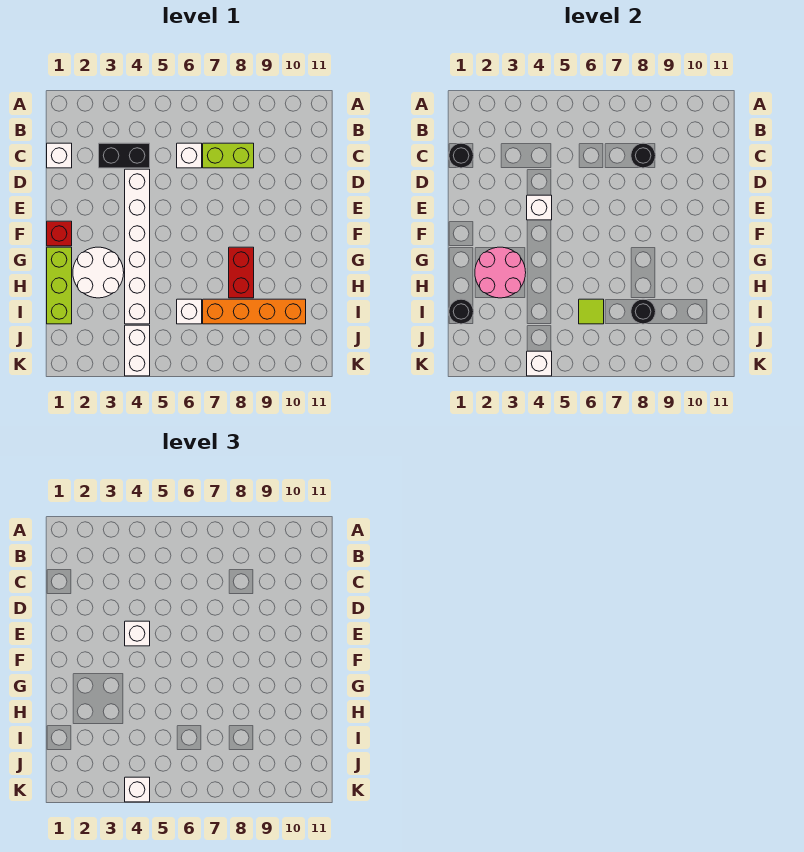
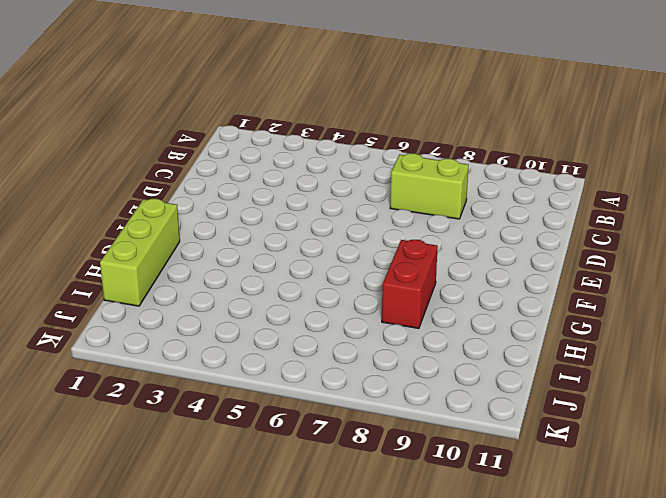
none -> white 1x1 brick [47,143,72,168]
none -> black 1x2 brick [99,143,150,168]
none -> white 1x1 brick [177,143,202,168]

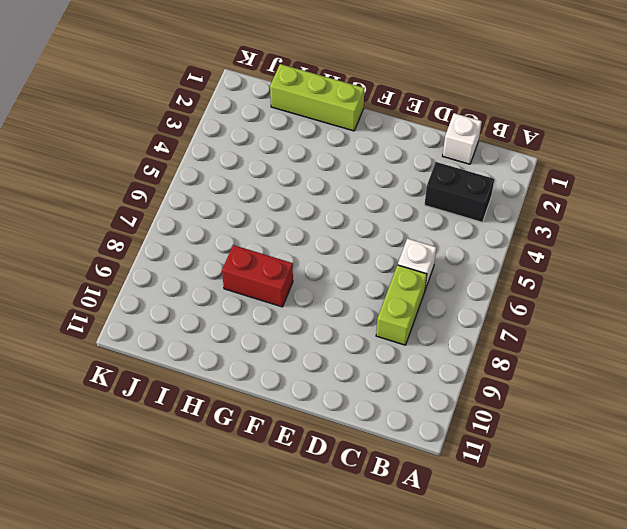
black 1x2 brick [424,162,494,222] -> black 1x2 brick turned to [99,143,150,168]
none -> white 1x6 brick [125,169,150,324]
none -> red 1x1 brick [47,221,72,246]
none -> white 2x2 round brick [73,247,124,298]

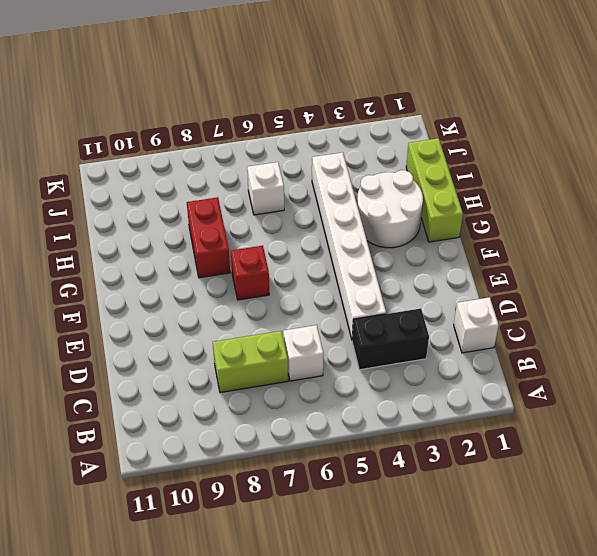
red 1x1 brick [231,246,269,300] -> red 1x1 brick moved to [47,221,72,246]
none -> orange 1x4 brick [203,299,306,324]
none -> white 1x2 brick [125,325,150,376]
none -> black 1x1 round brick [449,143,474,168]

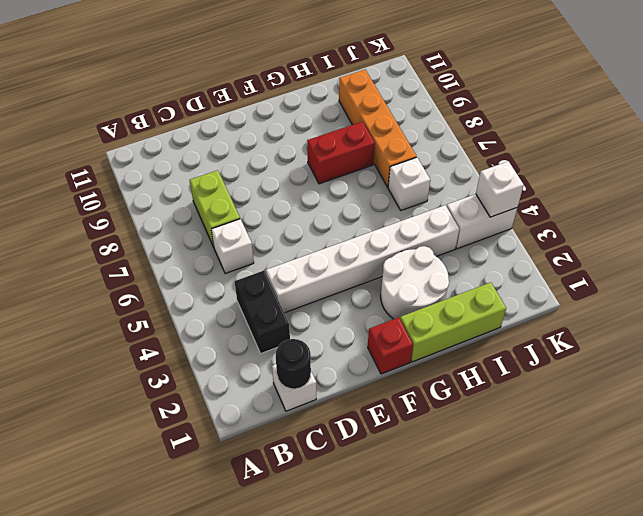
none -> black 1x1 round brick [631,143,656,168]
none -> white 1x1 brick [527,195,552,220]
none -> pink 2x2 round brick [475,247,526,298]

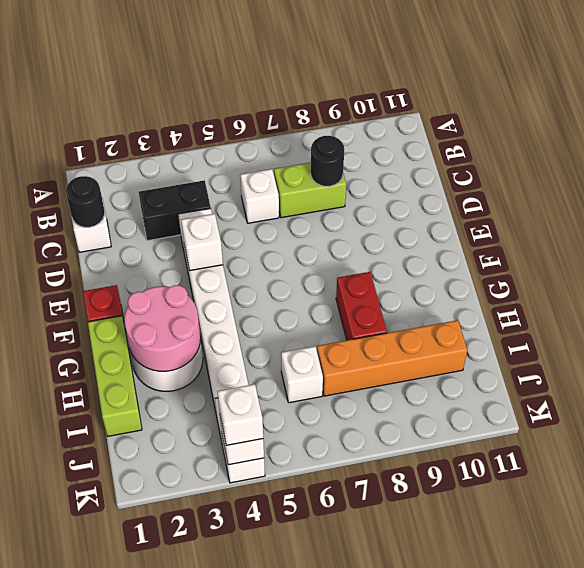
none -> black 1x1 round brick [449,299,474,324]
none -> lime 1x1 tile [579,299,604,324]
none -> black 1x1 round brick [631,299,656,324]

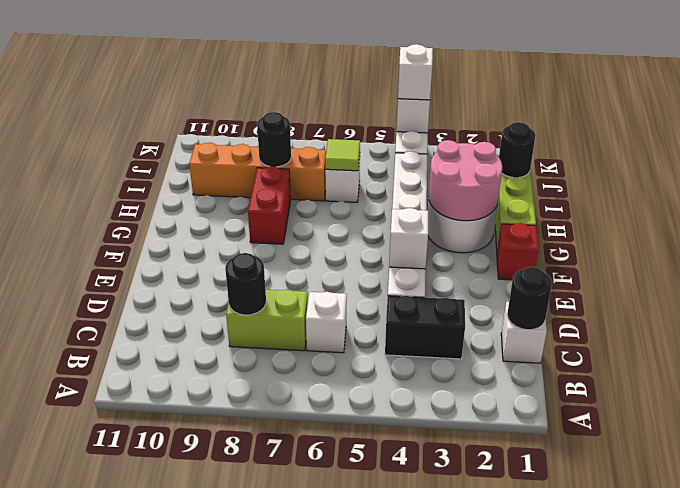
none -> white 1x1 brick [125,621,150,646]

